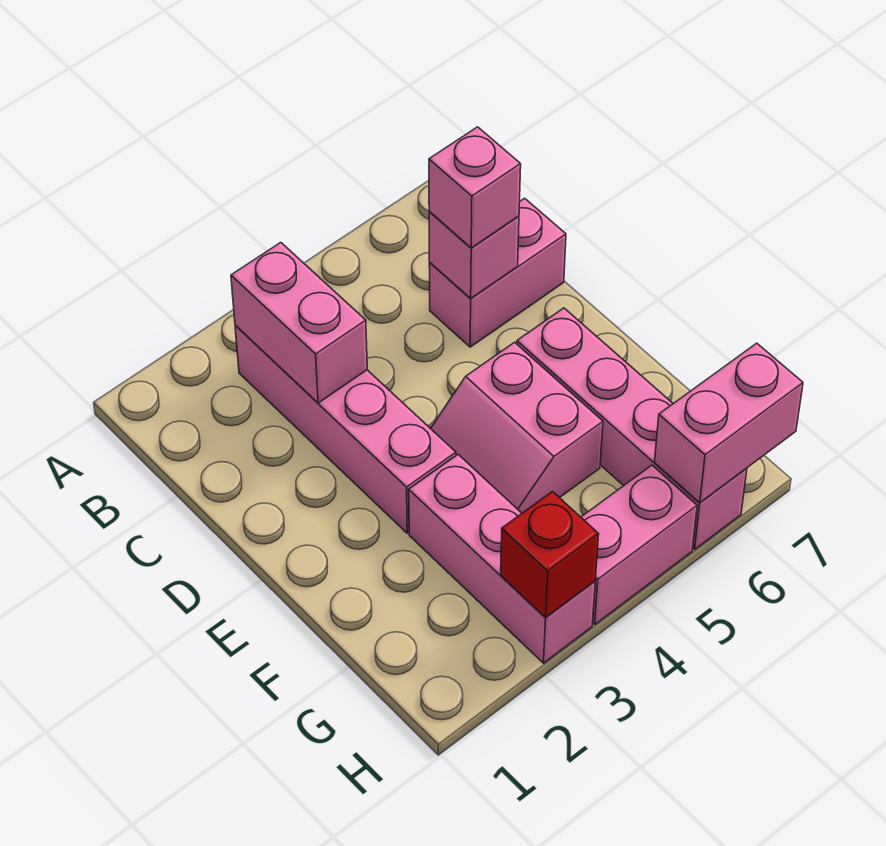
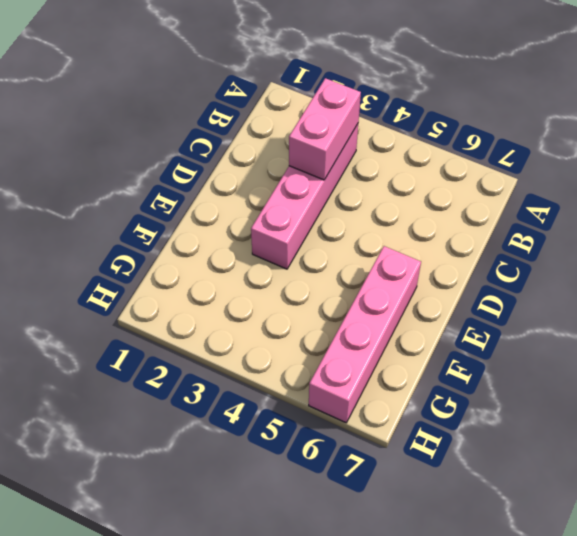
none -> pink 1x2 brick [429,198,566,347]
none -> pink 2x2 slope [430,342,603,513]

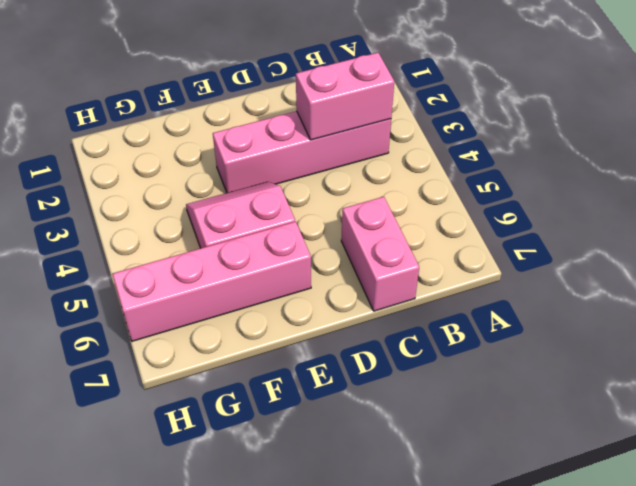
none -> pink 1x3 brick [409,455,595,663]
none -> pink 1x2 brick [581,465,697,624]

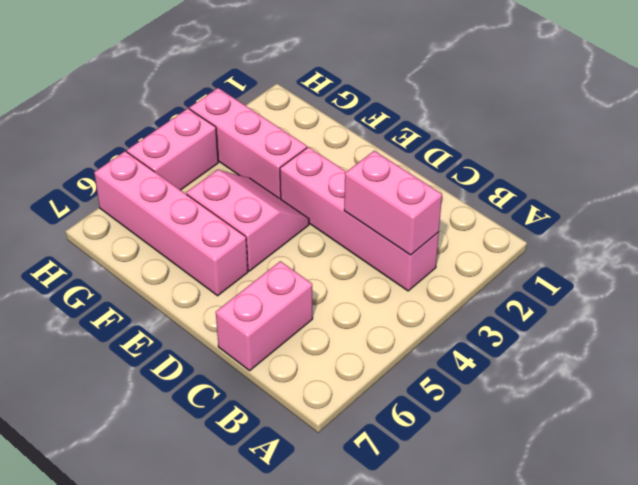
none -> pink 1x1 brick [429,211,519,299]
none -> red 1x1 brick [501,492,599,618]

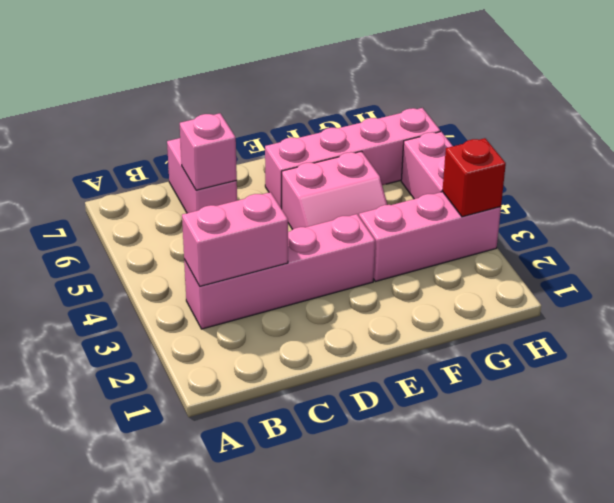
none -> pink 1x2 brick [655,343,803,503]
none -> pink 1x1 brick [429,127,521,248]

